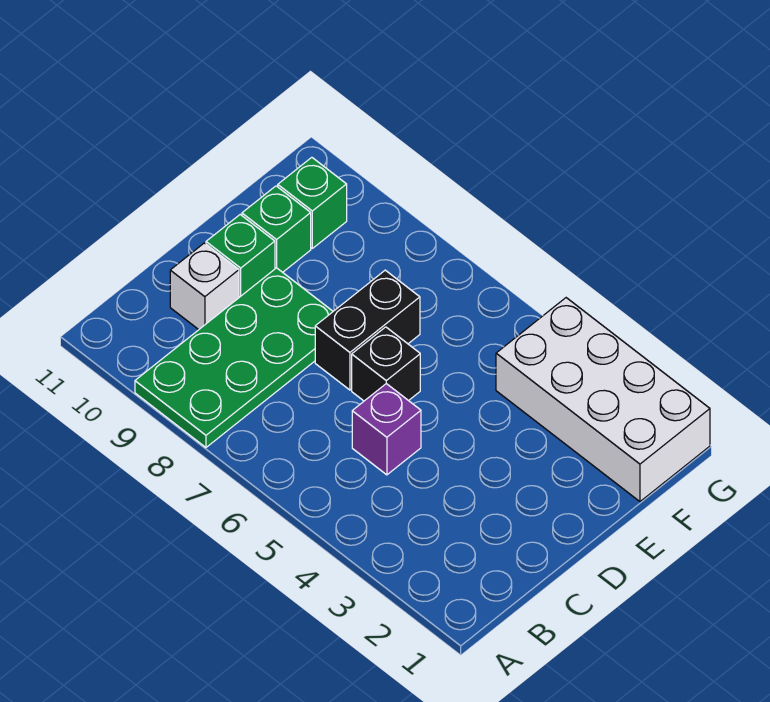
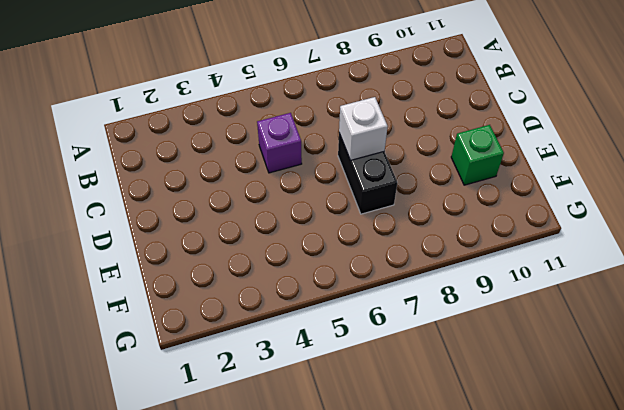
white 1x1 brick [339,97,388,161] -> white 1x1 brick moved to [170,243,239,330]
none -> green 2x4 plate [135,268,333,447]
none -> black 1x1 brick [352,327,420,401]

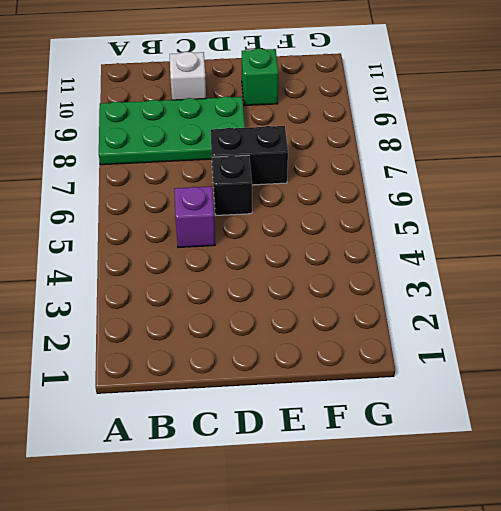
none -> green 1x1 brick [206,215,275,297]
none -> white 2x4 brick [496,298,710,502]

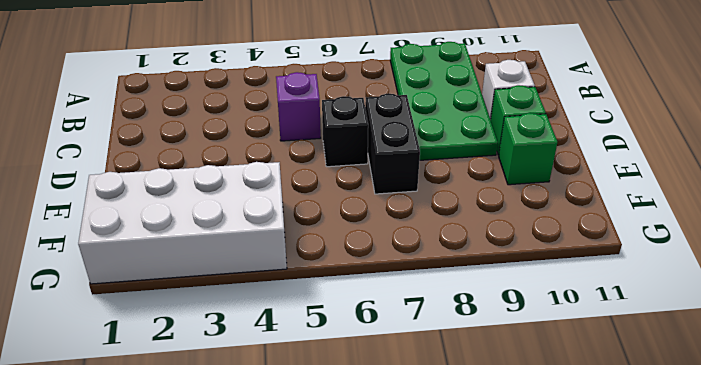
none -> green 1x1 brick [278,157,347,248]

